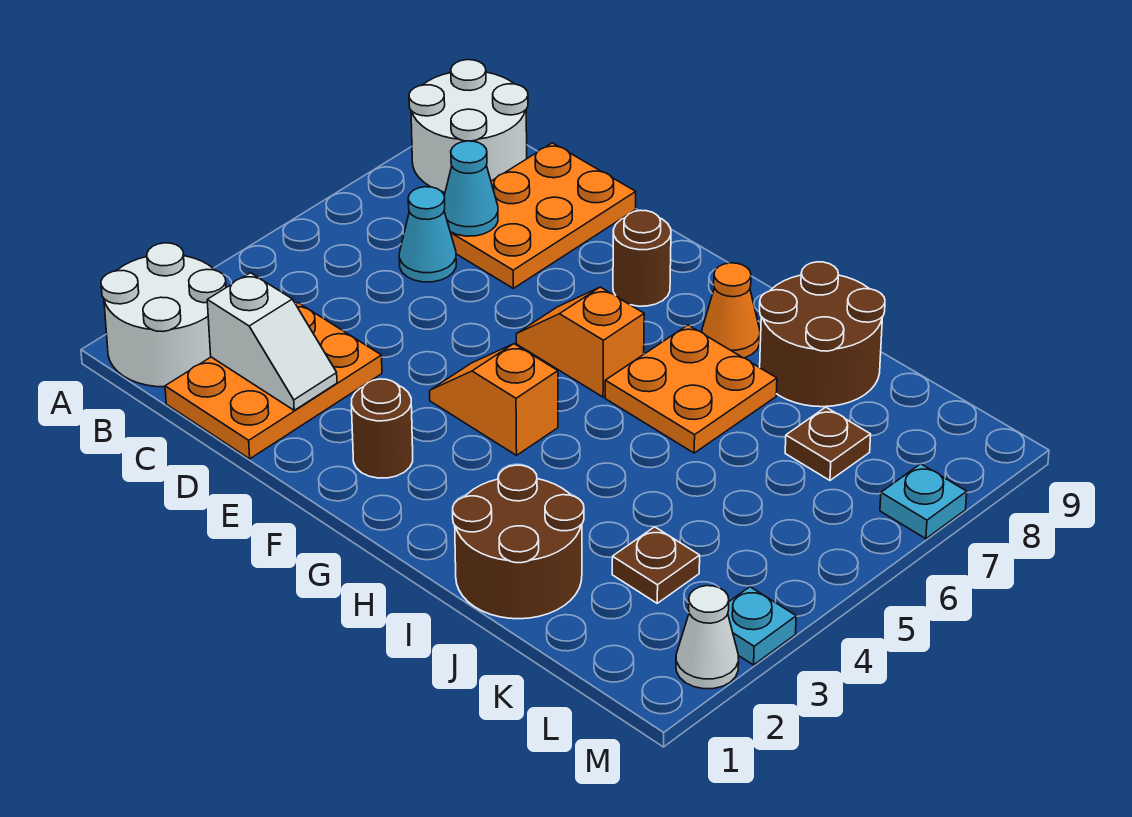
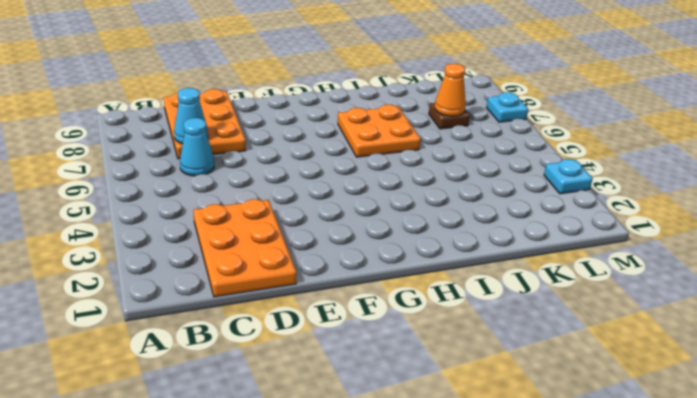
orange 1x1 cone [435,64,466,116] -> orange 1x1 cone moved to [702,263,760,358]
none -> white 2x2 round brick [101,243,226,387]
none -> white 2x2 round brick [409,60,528,192]
none -> brown 1x1 round brick [351,379,413,478]

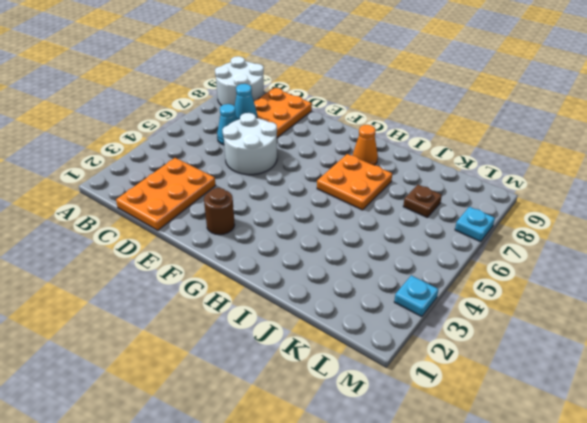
white 2x2 round brick [222,113,277,175] -> white 2x2 round brick moved to [101,243,226,387]
none -> orange 1x2 slope [430,344,558,455]
none -> orange 1x2 slope [516,287,644,397]
none -> brown 1x1 round brick [613,210,671,306]

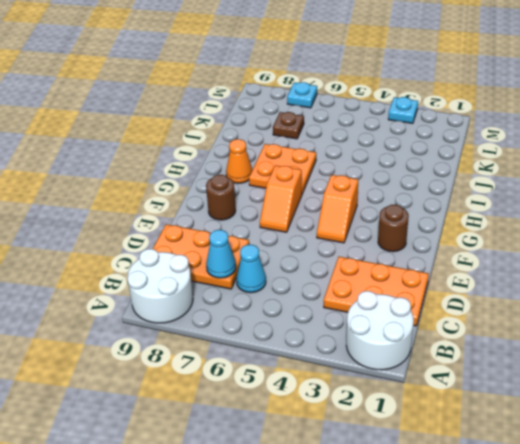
none -> brown 2x2 round brick [453,465,584,619]
none -> brown 2x2 round brick [760,262,885,407]
none -> brown 1x1 plate [612,527,700,603]

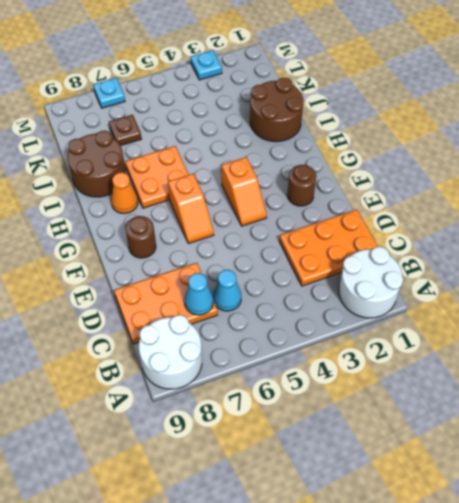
none -> brown 1x1 plate [612,527,700,603]
none -> white 1x1 cone [676,586,739,689]
none -> white 1x2 slope [207,273,337,410]

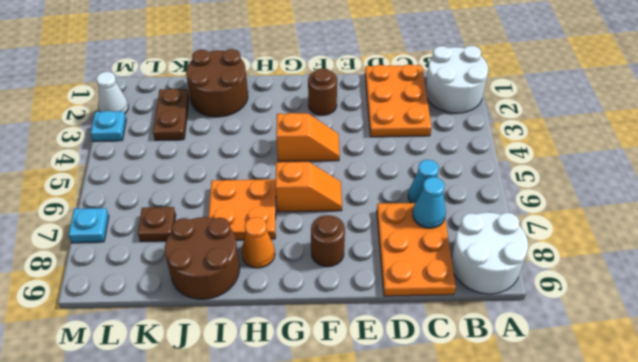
brown 1x2 plate [153,88,189,140] -> brown 1x1 plate [612,527,700,603]
none -> white 1x2 slope [207,273,337,410]

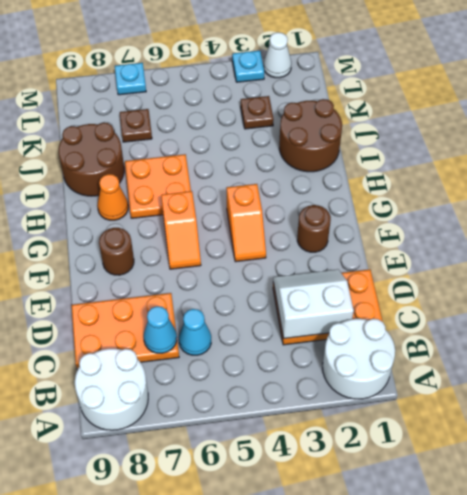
white 2x2 slope [273,269,354,339] -> white 1x2 slope [207,273,337,410]

